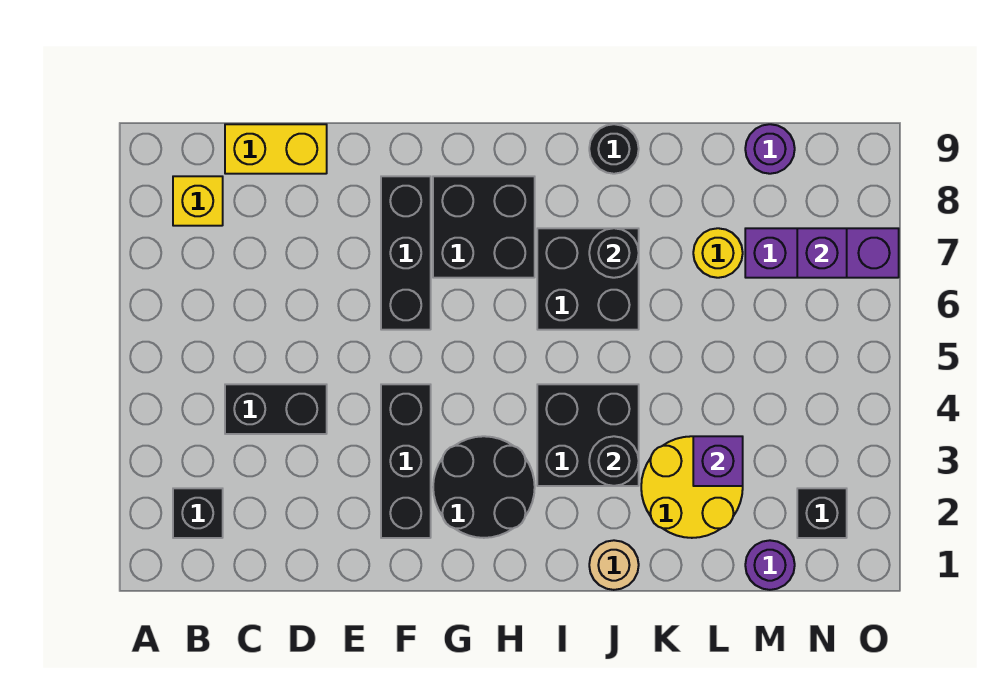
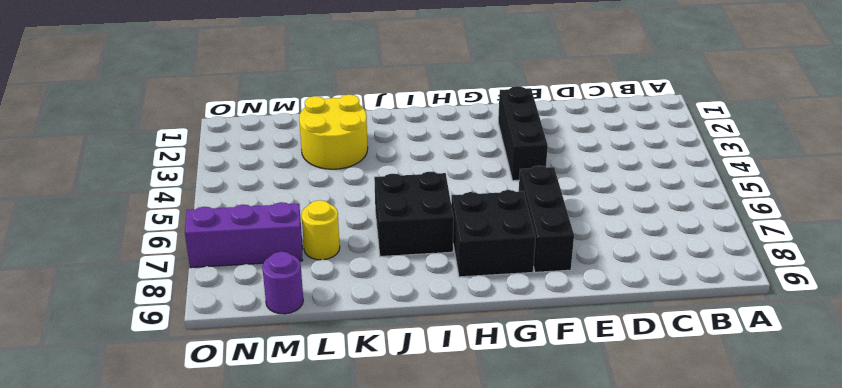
none -> black 1x1 brick [173,488,223,538]
none -> yellow 1x1 brick [173,176,223,226]
none -> black 1x2 brick [225,384,327,434]

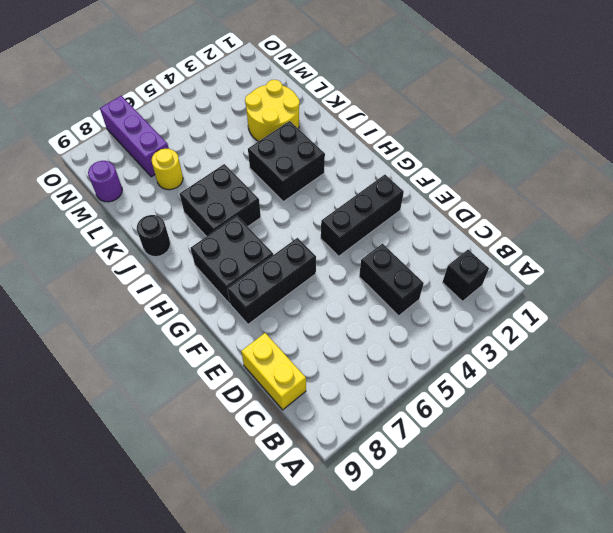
none -> yellow 1x1 brick [173,176,223,226]
none -> black 2x2 round brick [433,436,535,538]
none -> tan 1x1 round brick [589,540,639,590]

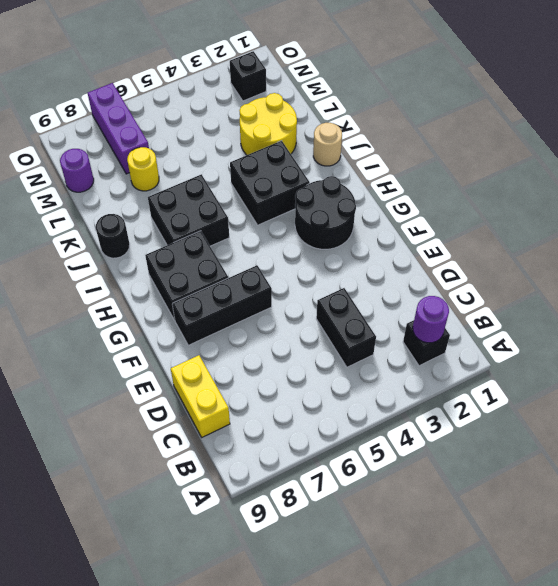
purple 1x1 round brick [413,296,449,343] -> purple 1x1 round brick moved to [745,540,795,590]
none -> yellow 1x1 brick [173,176,223,226]
none -> black 1x3 brick [381,384,431,538]
none -> black 1x1 round brick [589,436,639,486]

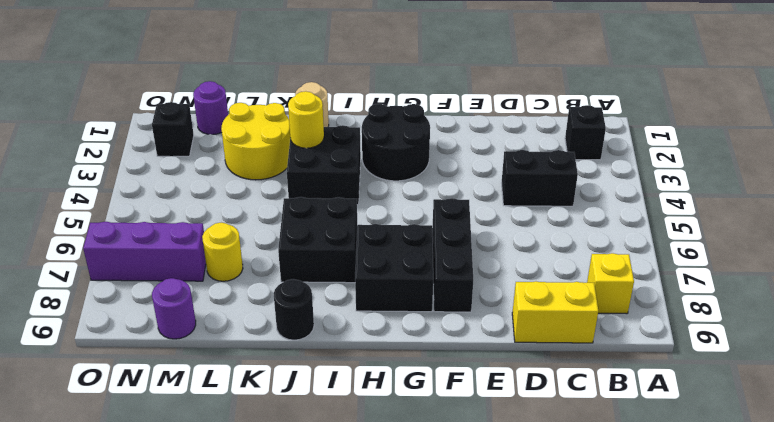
yellow 1x1 round brick [288,91,324,148] -> black 1x1 round brick [589,436,639,486]
none -> black 1x3 brick [381,384,431,538]
none -> black 1x1 round brick [589,228,639,278]
none -> purple 1x1 brick [693,436,743,486]

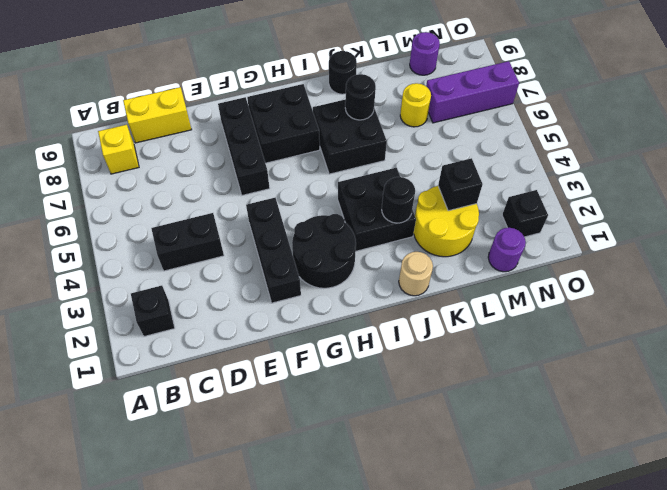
black 1x1 brick [438,158,483,211] -> purple 1x1 brick [693,436,743,486]
none -> purple 1x1 brick [797,228,847,278]

